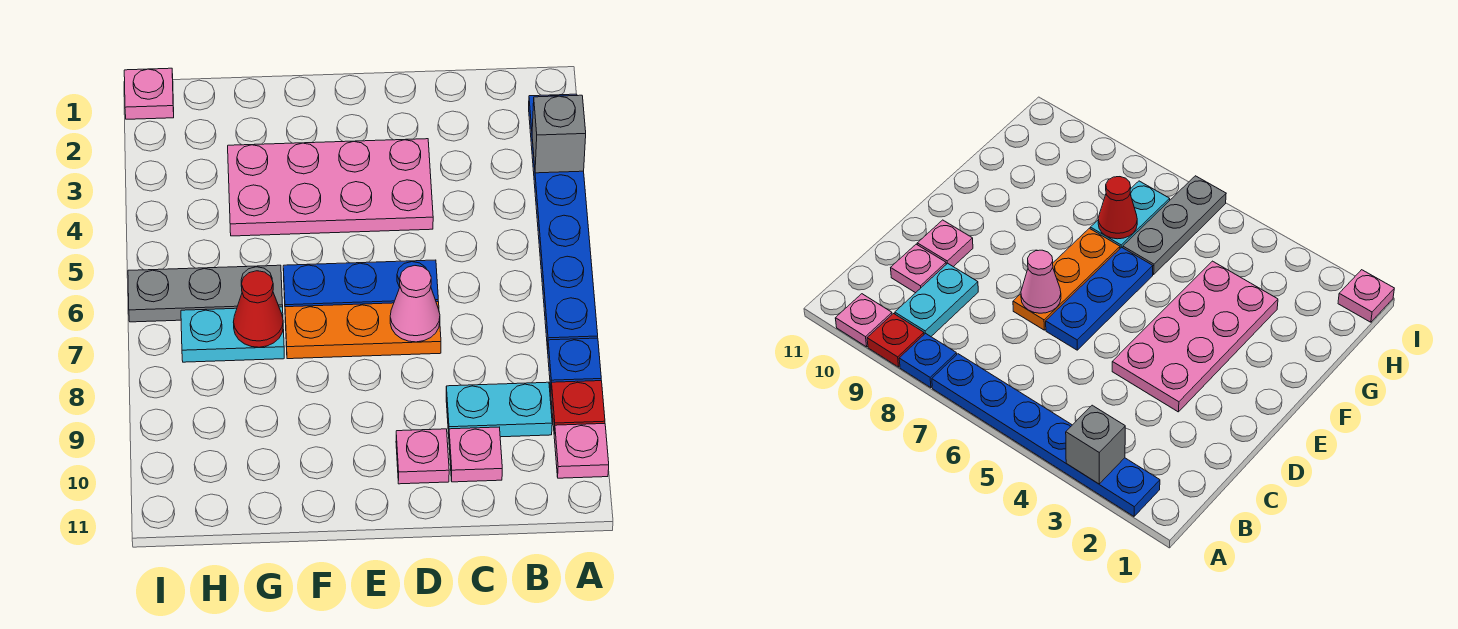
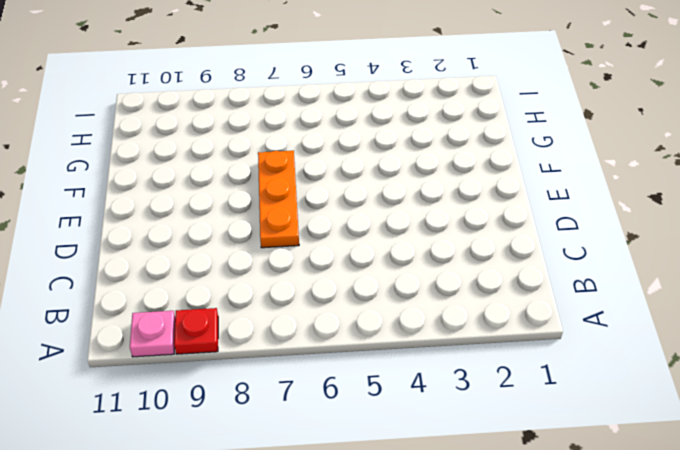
none -> blue 1x6 plate [529,94,598,349]
none -> blue 1x1 plate [548,338,601,388]
none -> cyan 1x2 plate [446,382,552,437]

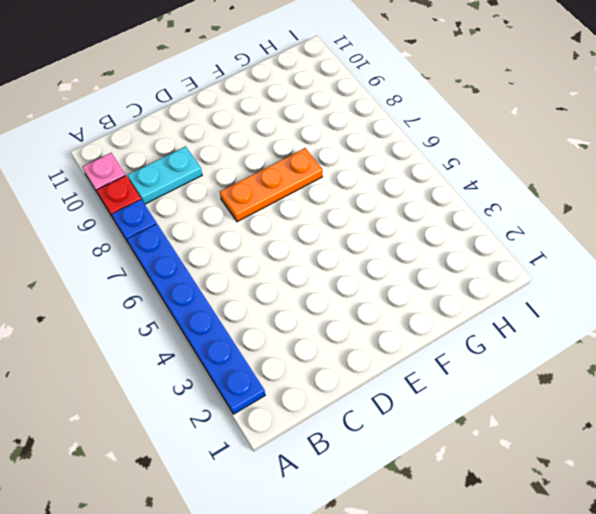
none -> pink 1x1 plate [449,427,502,482]
none -> pink 2x4 plate [228,139,433,236]
none -> blue 1x3 plate [283,260,438,307]

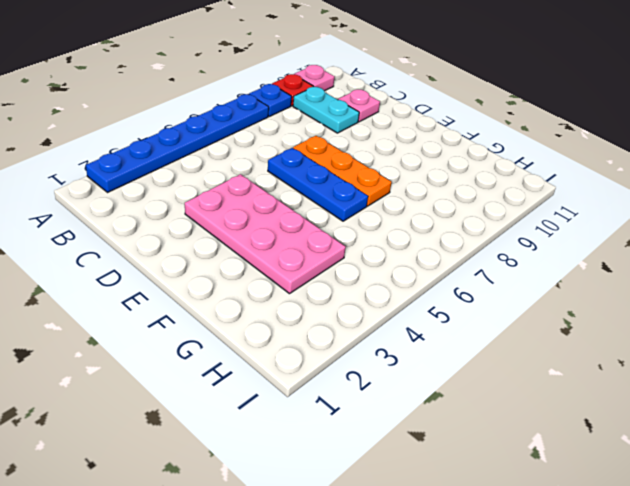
none -> pink 1x1 plate [396,429,449,484]
none -> grey 1x3 plate [128,265,283,322]
none -> cyan 1x2 plate [181,307,284,362]

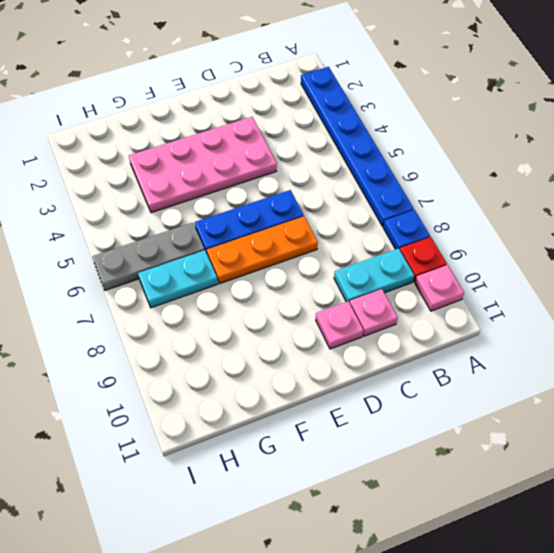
none -> pink 1x1 plate [124,68,174,119]
none -> grey 1x1 brick [532,95,586,173]
none -> pink 1x1 cone [390,266,440,342]

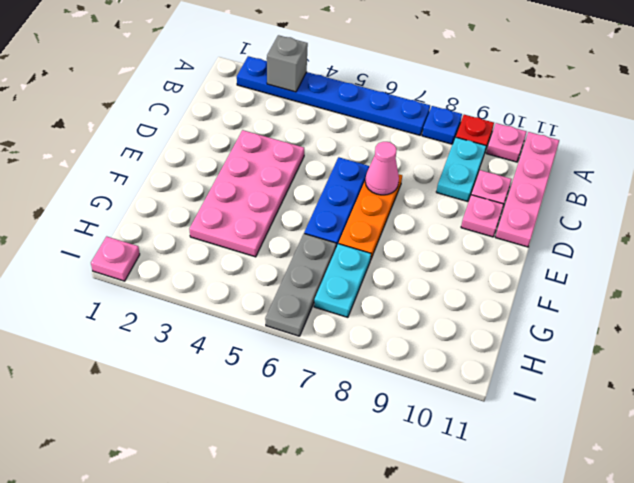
pink 1x4 plate [495,132,559,247] -> none
none -> red 1x1 cone [234,271,283,347]

